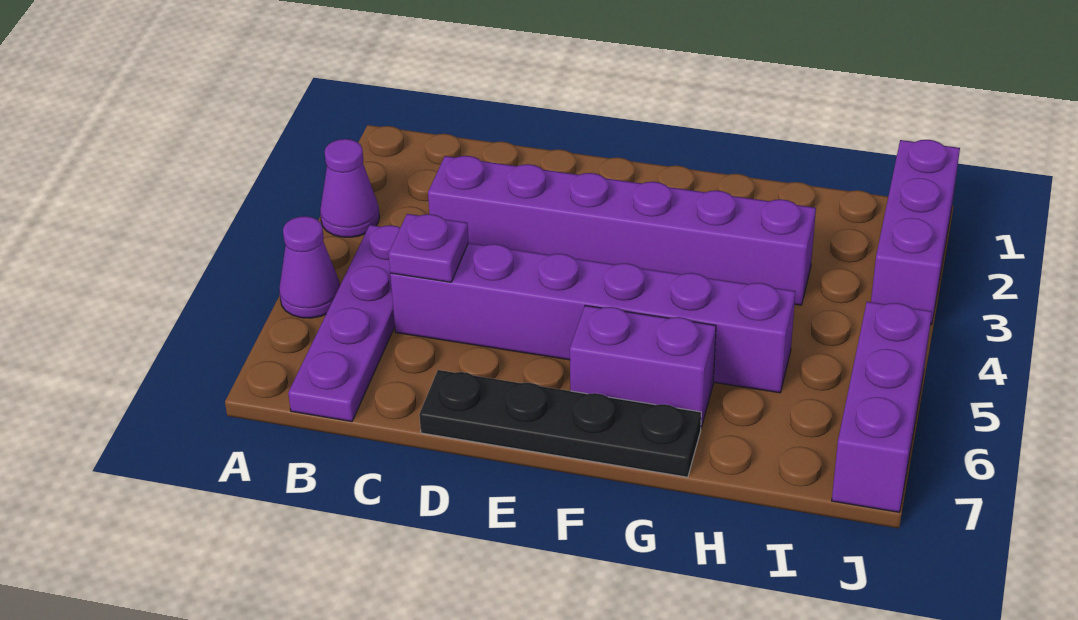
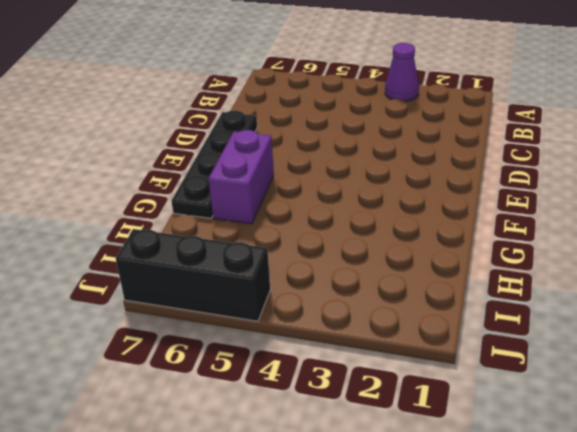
black 1x3 brick [116,229,270,321] -> purple 1x3 brick [832,302,932,512]
none -> purple 1x1 cone [279,216,340,318]
none -> purple 1x4 plate [288,225,400,422]

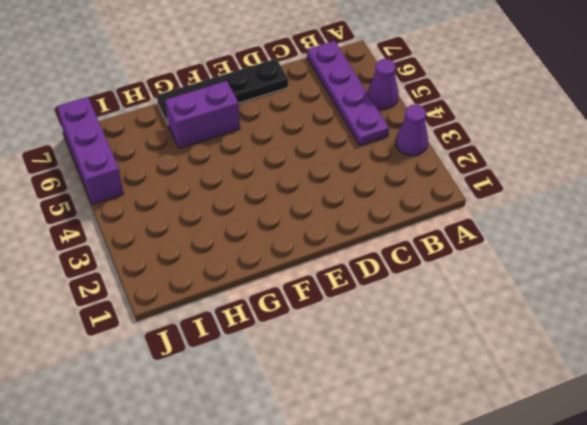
none -> purple 1x6 brick [428,156,816,305]
none -> purple 1x6 brick [390,243,796,393]

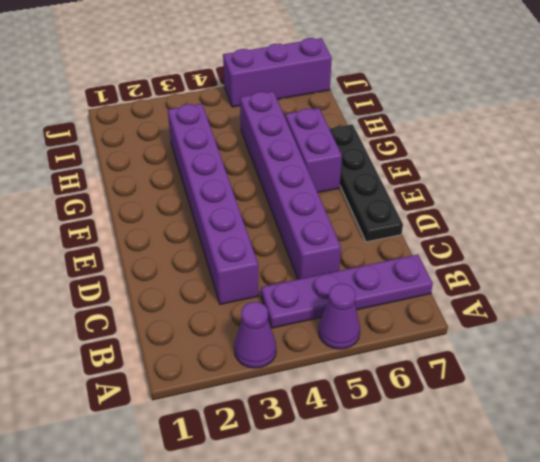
none -> purple 1x3 brick [871,140,960,325]
none -> purple 1x1 plate [389,214,469,282]

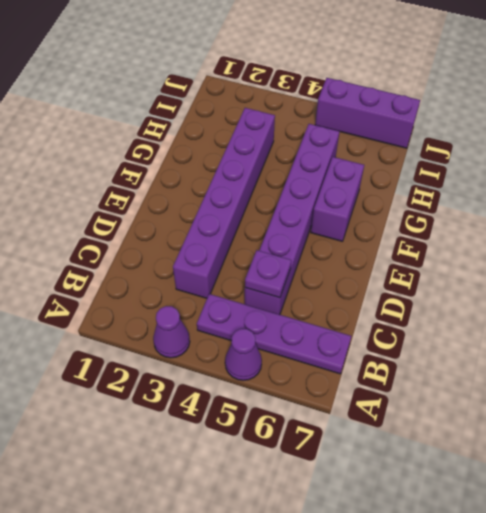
none -> black 1x4 plate [419,370,701,477]
none -> purple 1x3 brick [871,140,960,325]

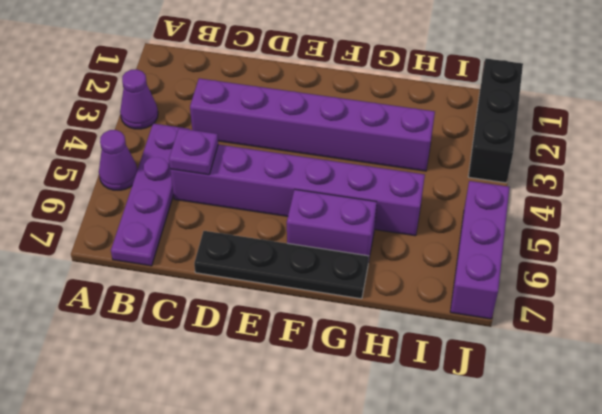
black 1x3 brick [468,59,523,183] -> purple 1x3 brick [871,140,960,325]

